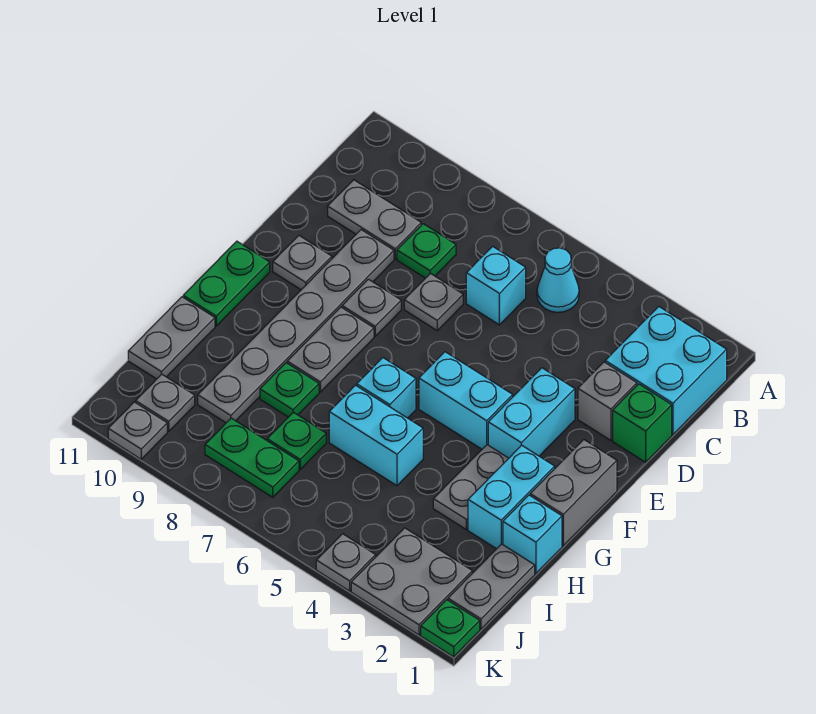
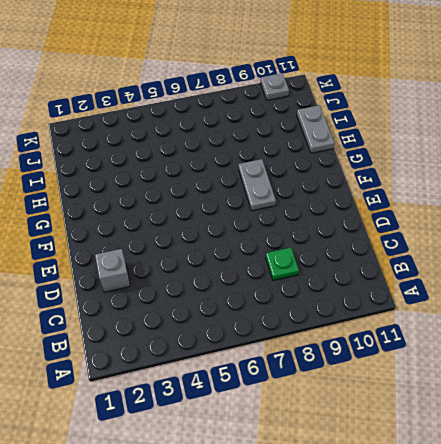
none -> cyan 2x2 brick [605,307,727,435]
none -> cyan 1x1 cone [537,248,579,312]
none -> cyan 1x1 brick [466,246,526,325]
none -> grey 1x2 plate [328,180,421,259]

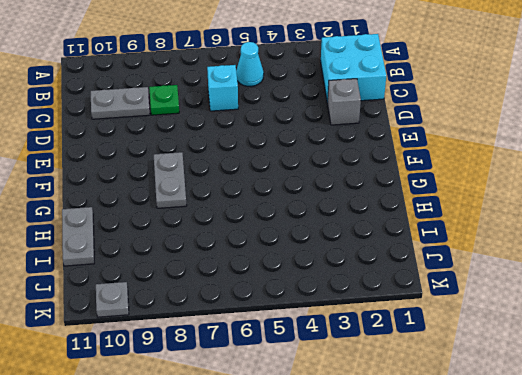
none -> green 1x1 brick [613,384,672,462]
none -> grey 1x1 plate [404,274,463,330]
none -> grey 1x6 plate [198,230,394,423]
none -> cyan 1x2 brick [488,368,575,458]

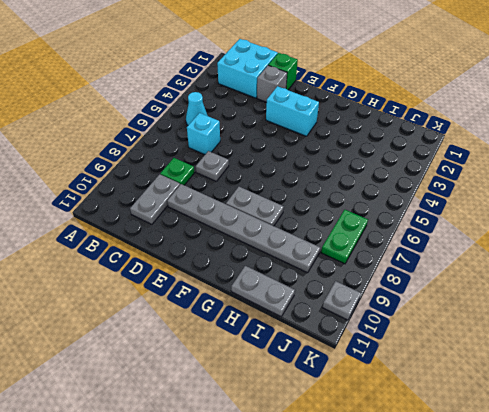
none -> grey 1x1 plate [342,279,401,336]
none -> grey 1x1 plate [273,236,332,290]
none -> grey 1x2 brick [530,440,617,546]
none -> cyan 1x2 brick [419,352,513,449]

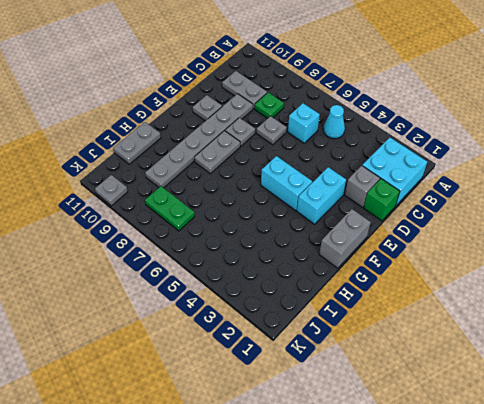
none -> green 1x2 plate [183,241,270,326]
none -> cyan 1x2 brick [468,445,555,549]
none -> grey 1x2 plate [433,445,509,530]
none -> cyan 1x1 brick [357,358,416,418]

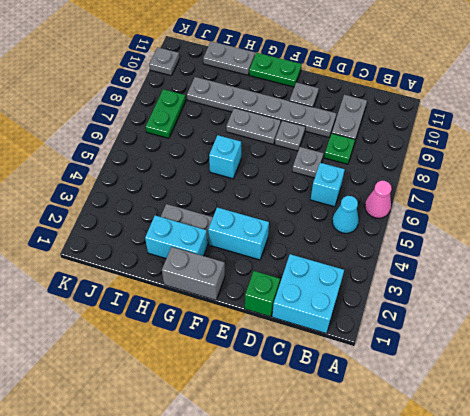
pink 1x1 cone [365,181,392,218] -> none
none -> grey 1x1 brick [578,362,637,440]
none -> cyan 1x2 brick [419,352,513,449]
none -> cyan 1x1 brick [503,495,562,574]
none -> cyan 1x2 brick [329,385,423,486]

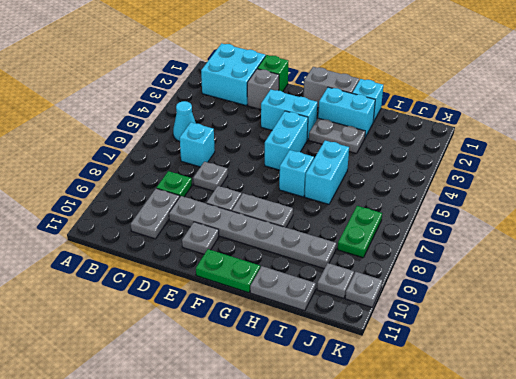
none -> green 1x1 plate [260,363,319,417]
none -> grey 1x2 plate [448,544,535,629]
none -> green 1x1 plate [267,412,326,469]
none -> grey 2x2 plate [351,528,472,635]

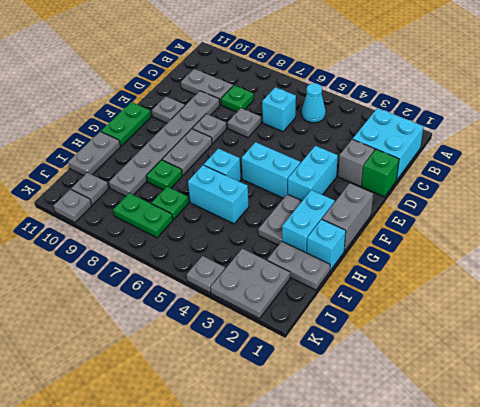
grey 1x2 plate [267,242,330,290] -> grey 1x2 plate turned to [448,544,535,629]
none -> green 1x1 plate [421,600,480,657]

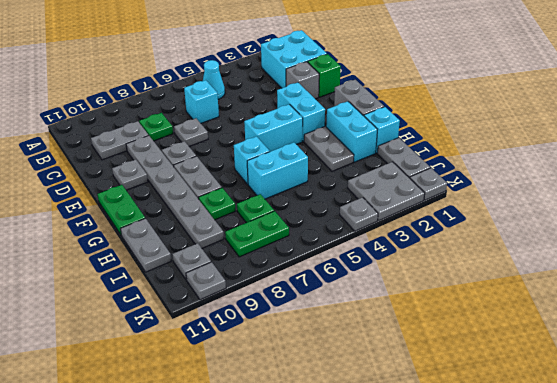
grey 1x1 plate [410,168,447,200] -> green 1x1 plate [421,600,480,657]

